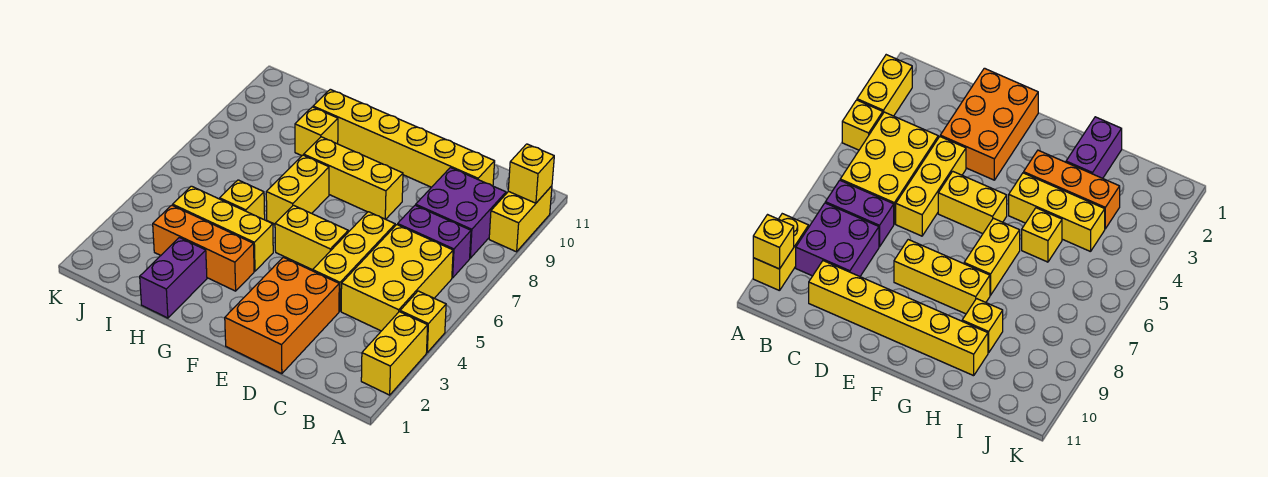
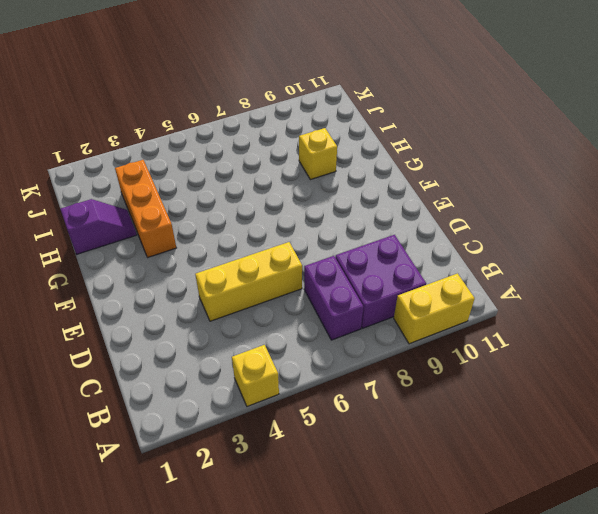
purple 1x2 slope [60,199,137,254] -> purple 1x2 brick [140,238,207,318]
none -> yellow 1x2 brick [361,312,428,395]
none -> yellow 2x3 brick [341,225,453,331]
none -> yellow 1x6 brick [313,89,495,187]

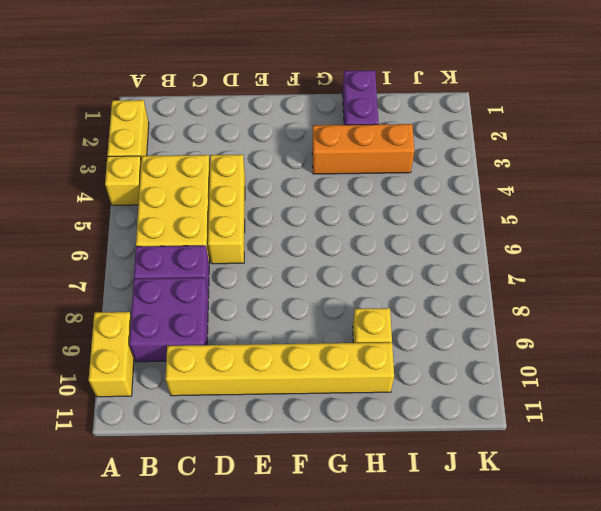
none -> orange 2x3 brick [225,257,339,374]
none -> yellow 1x2 brick [275,205,348,270]
none -> yellow 1x3 brick [304,137,403,219]

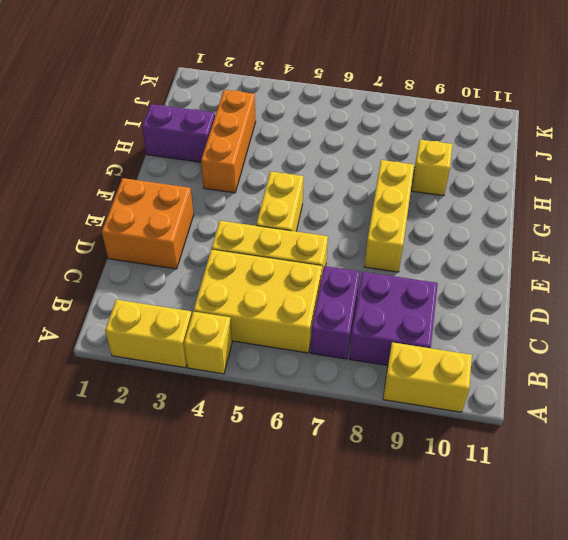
orange 2x2 brick [102,178,194,269] -> orange 2x3 brick [225,257,339,374]
none -> yellow 1x6 brick [313,89,495,187]
none -> yellow 1x3 brick [173,186,273,271]
none -> yellow 1x2 brick [266,155,329,224]

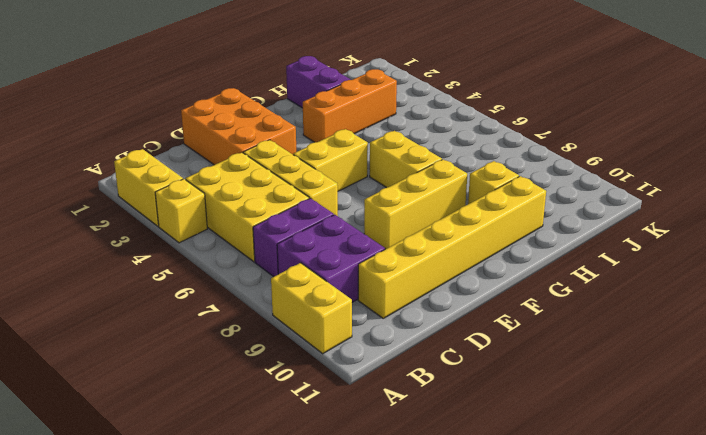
none -> yellow 1x3 brick [173,186,273,271]
none -> yellow 1x1 brick [220,180,265,220]
none -> yellow 1x1 brick [508,144,554,203]

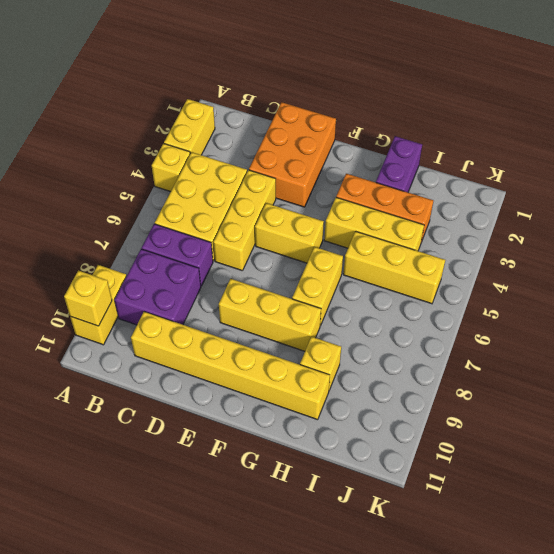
yellow 1x3 brick [343,231,445,304] -> yellow 1x1 brick [220,180,265,220]

